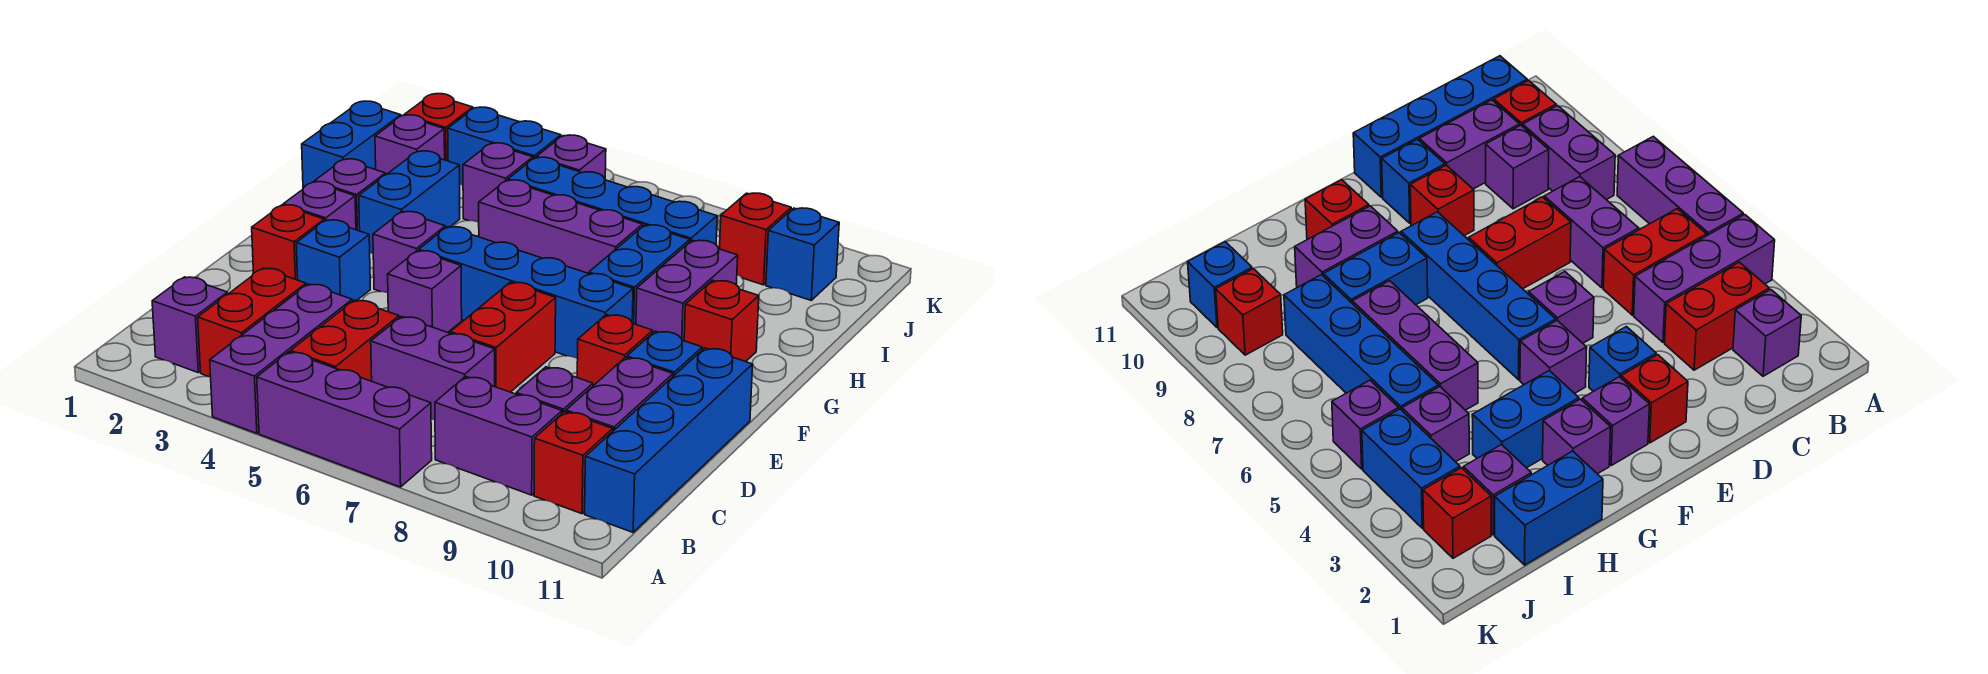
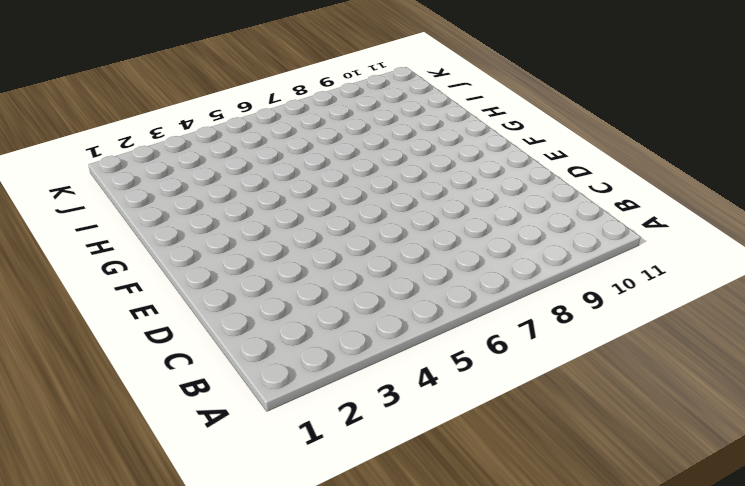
none -> purple 1x3 brick [210,284,352,433]
none -> purple 1x3 brick [257,352,432,487]
none -> purple 1x1 brick [152,277,228,372]
none -> red 1x2 brick [198,268,306,377]

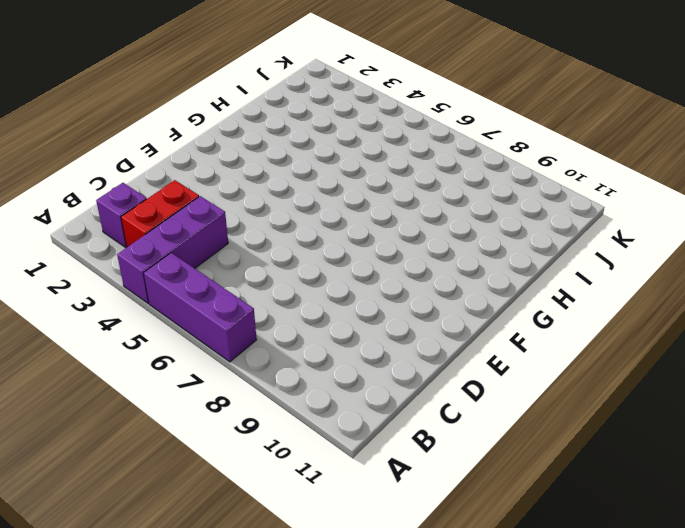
none -> red 1x2 brick [291,300,399,381]
none -> purple 1x2 brick [435,376,562,495]
none -> red 1x1 brick [534,412,613,514]
none -> blue 1x4 brick [585,348,753,532]

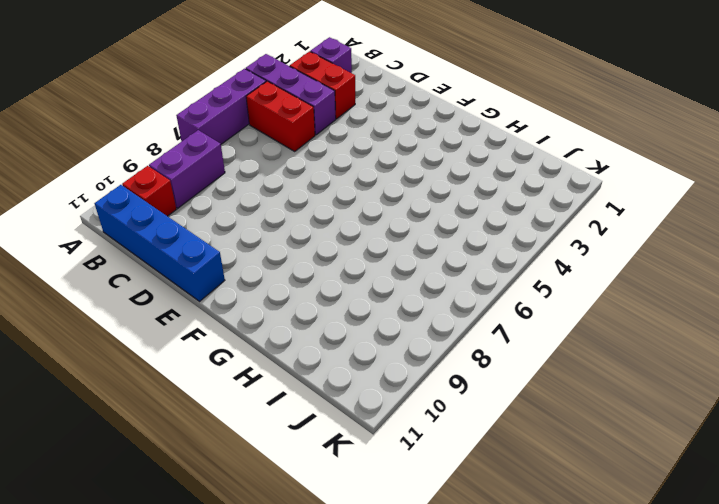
none -> purple 1x2 brick [371,316,495,420]
none -> purple 1x1 brick [516,367,593,413]
none -> purple 1x2 brick [566,357,673,431]
none -> red 1x2 brick [450,282,556,392]

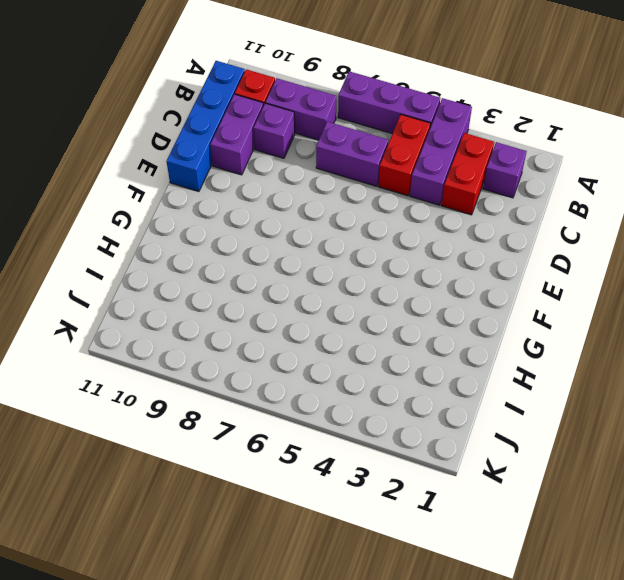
none -> red 1x2 brick [450,282,556,392]
none -> red 1x1 brick [252,205,324,280]
none -> blue 1x1 brick [296,220,370,302]
none -> purple 1x1 brick [388,251,462,332]

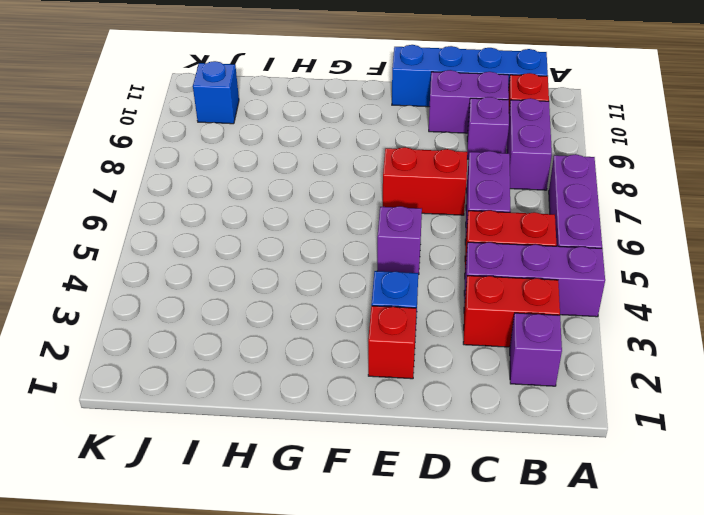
none -> red 1x1 brick [577,315,653,386]
none -> blue 1x1 brick [627,331,702,376]
none -> purple 1x1 brick [283,182,356,230]
none -> purple 1x1 brick [373,212,445,293]

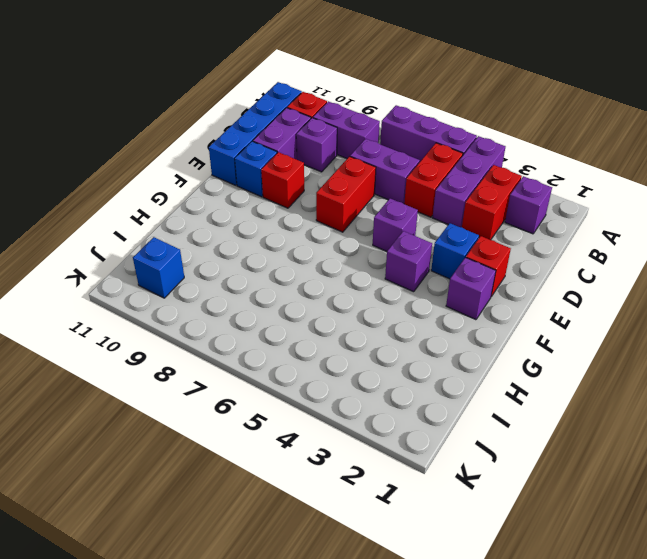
none -> blue 1x4 brick [419,227,633,359]
none -> purple 1x1 brick [315,159,386,231]
none -> blue 1x2 brick [359,151,460,253]
none -> blue 1x2 brick [589,225,690,324]

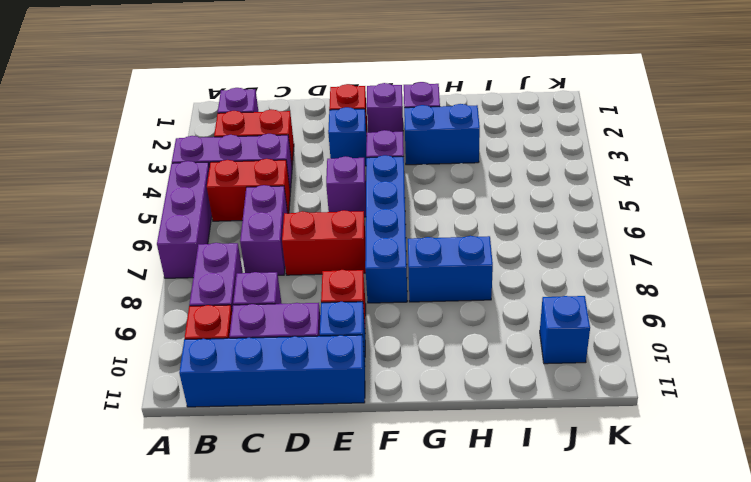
none -> purple 1x2 brick [636,240,738,341]
none -> red 1x1 brick [684,280,759,362]
none -> blue 1x2 brick [302,101,401,188]
none -> purple 1x3 brick [479,180,642,274]

